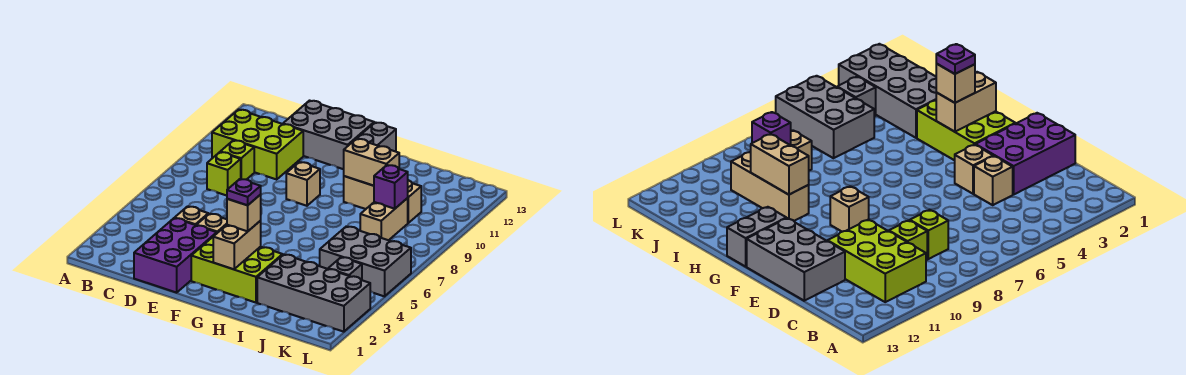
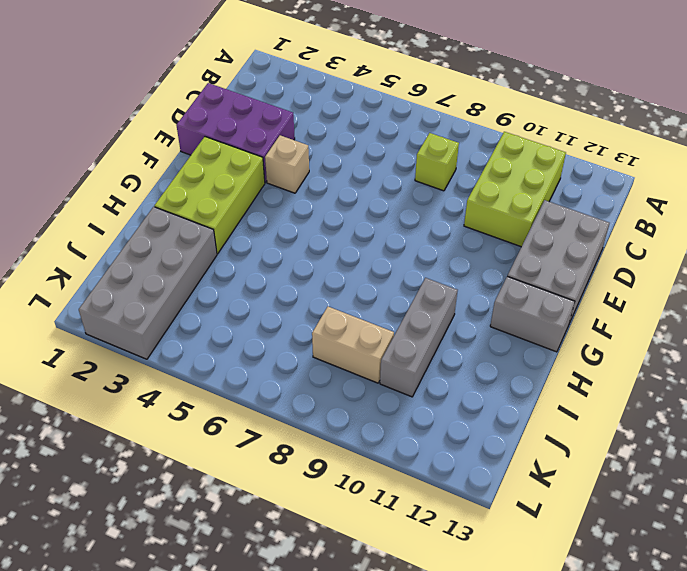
grey 1x3 brick [380,278,458,397] -> tan 1x3 brick [344,176,421,223]
none -> lime 1x1 brick [221,140,254,180]
none -> tan 1x1 brick [175,206,208,225]
none -> tan 1x1 brick [286,162,320,206]

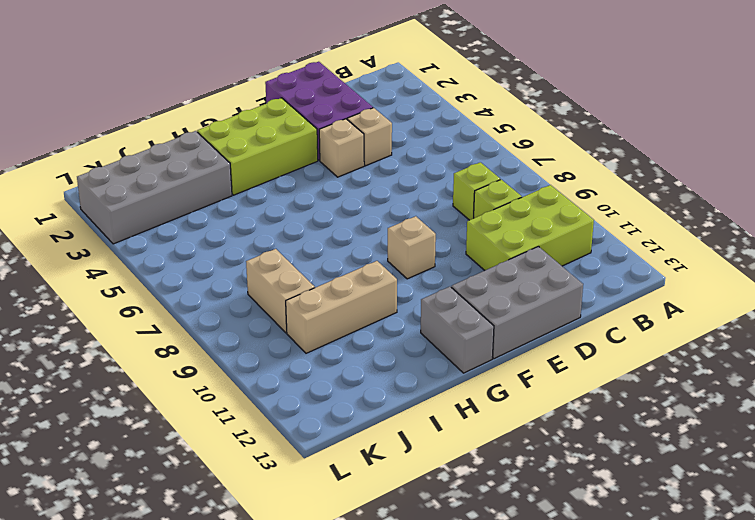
none -> grey 2x3 brick [320,226,411,296]
none -> grey 1x1 brick [328,257,362,280]
none -> tan 1x2 brick [213,221,261,269]

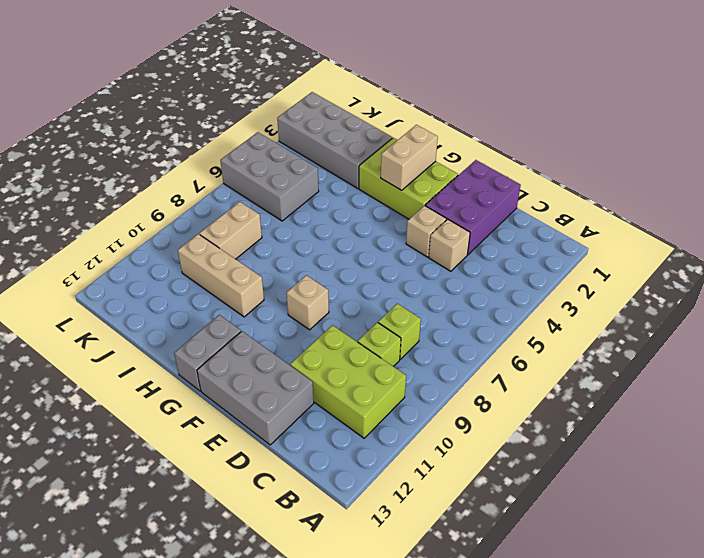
none -> grey 1x1 brick [328,257,362,280]
none -> tan 1x2 brick [344,139,399,186]
none -> purple 1x1 brick [374,165,408,209]

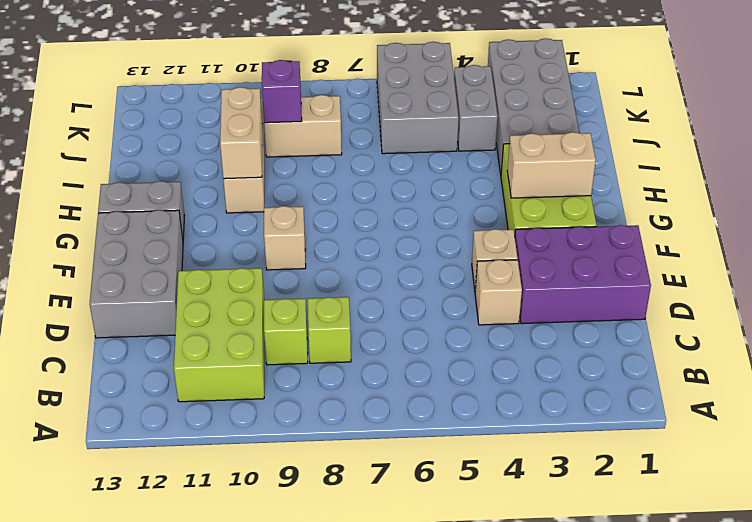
grey 1x2 brick [454,65,498,151] -> grey 1x1 brick [328,257,362,280]
none -> tan 1x1 brick [227,195,261,231]
none -> purple 1x1 plate [227,179,261,205]

